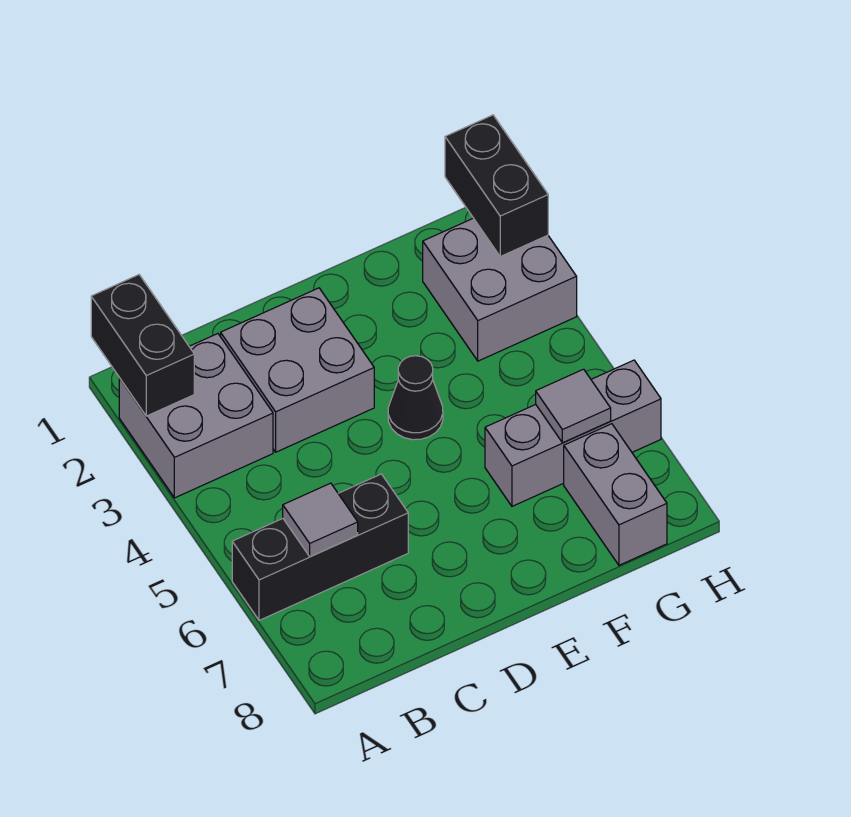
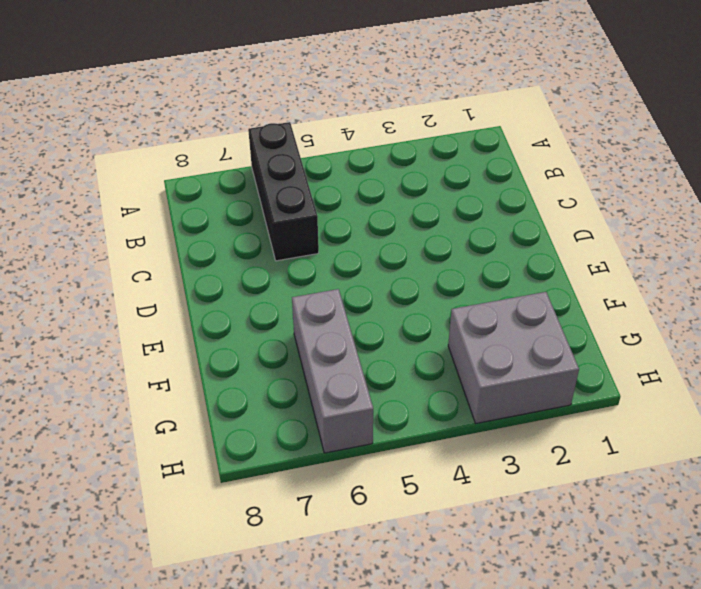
none -> grey 2x2 brick [119,334,273,498]
none -> grey 2x2 brick [221,288,374,452]

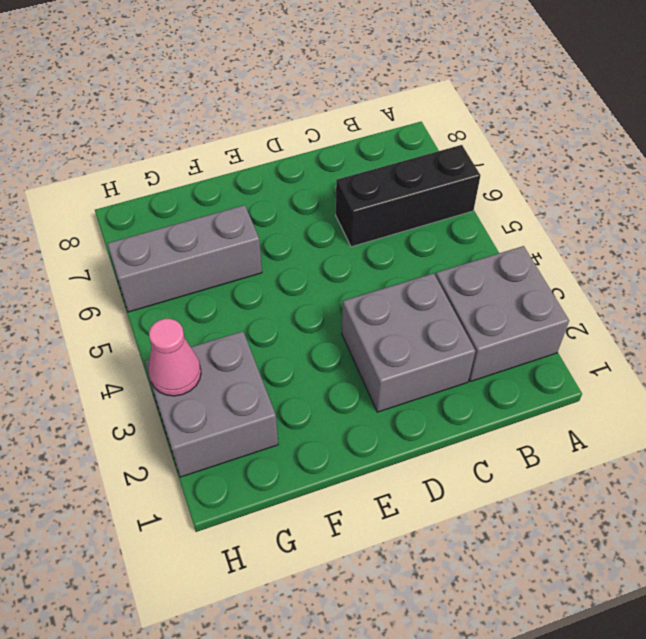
pink 1x1 cone [149,319,201,396] -> none
none -> black 1x1 cone [388,356,443,440]
none -> grey 1x2 brick [564,424,667,565]

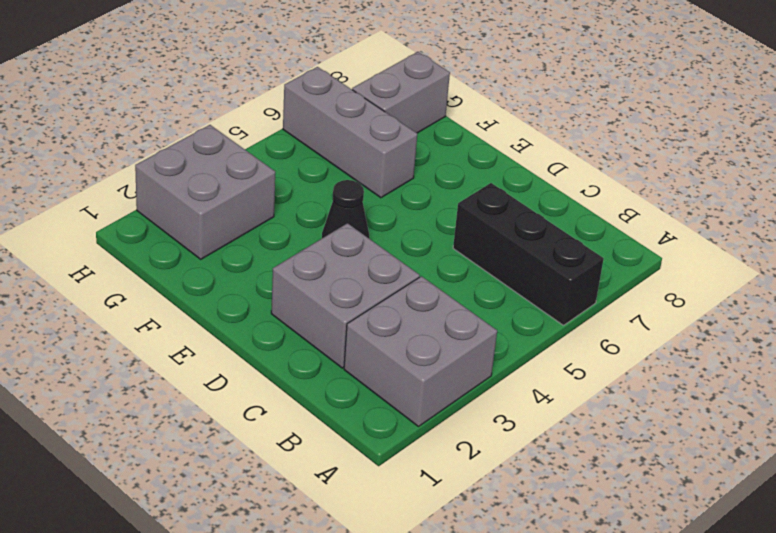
none -> black 1x2 brick [91,275,194,416]
none -> grey 1x1 tile [283,483,358,557]

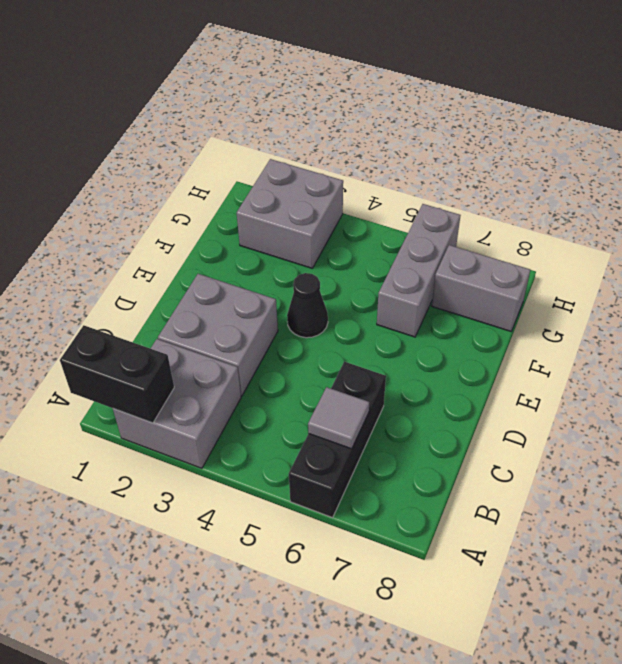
none -> grey 1x1 tile [536,369,611,443]
none -> black 1x2 brick [445,115,548,256]

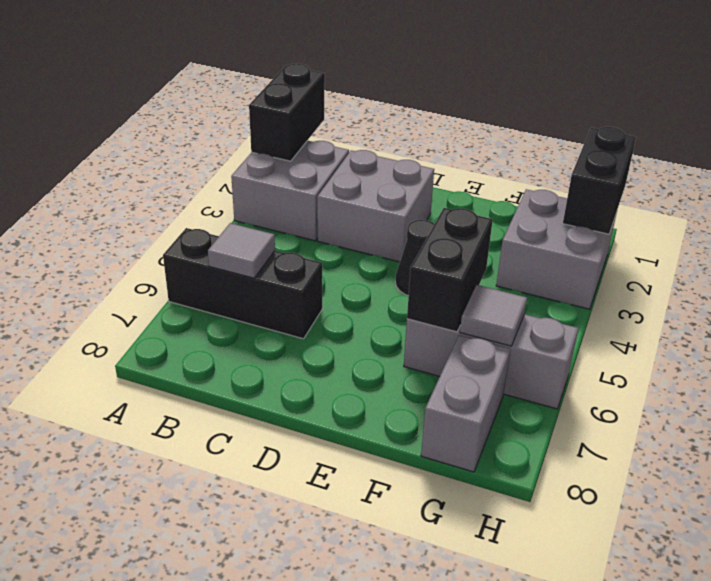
black 1x2 brick [407,208,493,332] -> none

